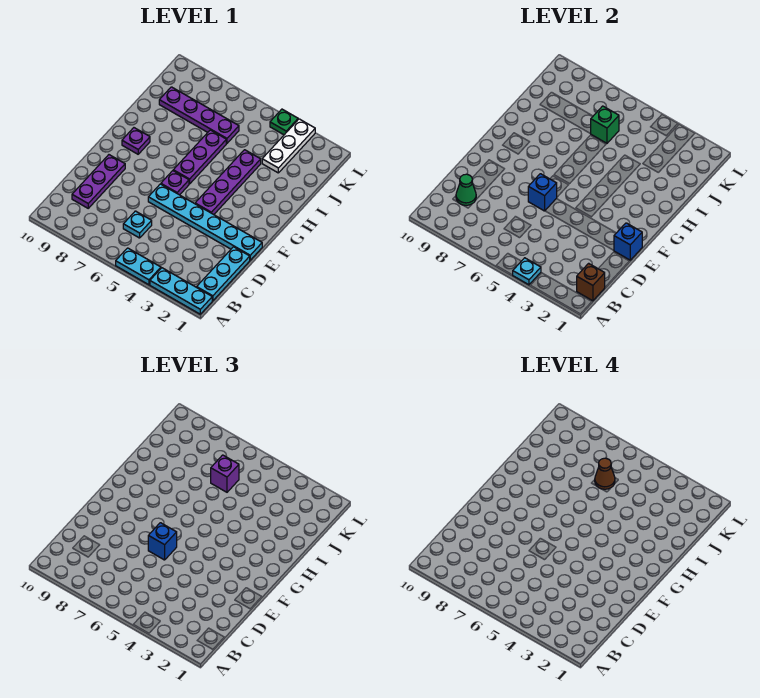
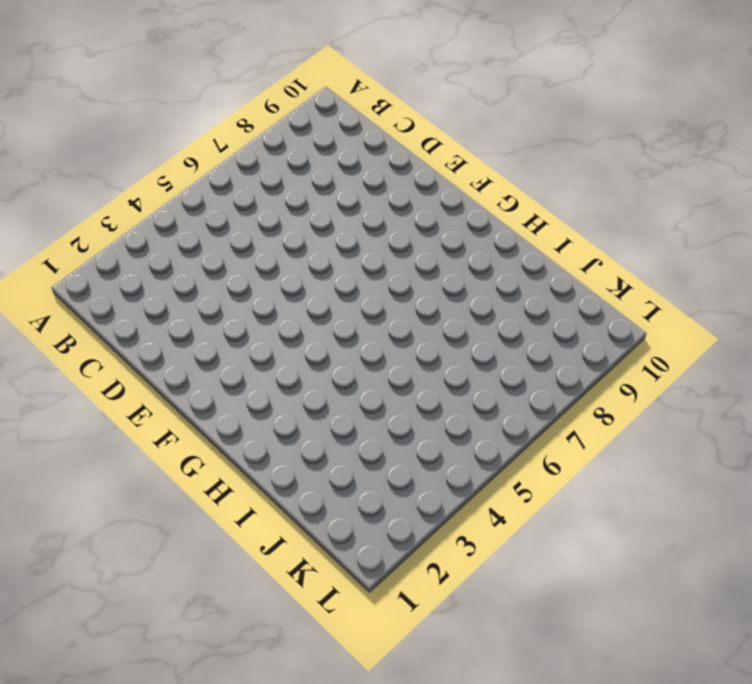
none -> cyan 1x3 plate [150,268,212,314]
none -> cyan 1x2 plate [116,248,161,285]
none -> cyan 1x3 plate [197,247,250,301]

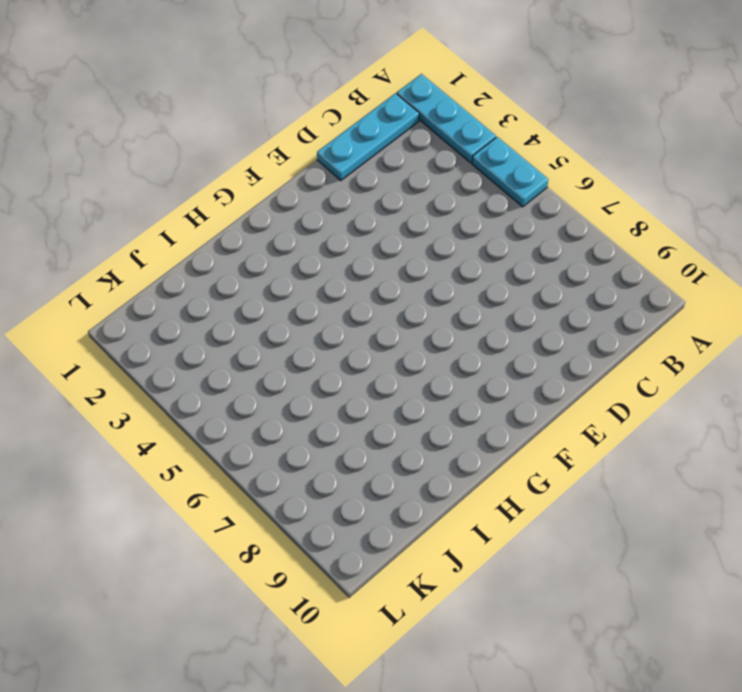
none -> cyan 1x1 plate [123,211,152,238]
none -> purple 1x3 plate [72,155,125,208]
none -> cyan 1x6 plate [148,184,262,260]

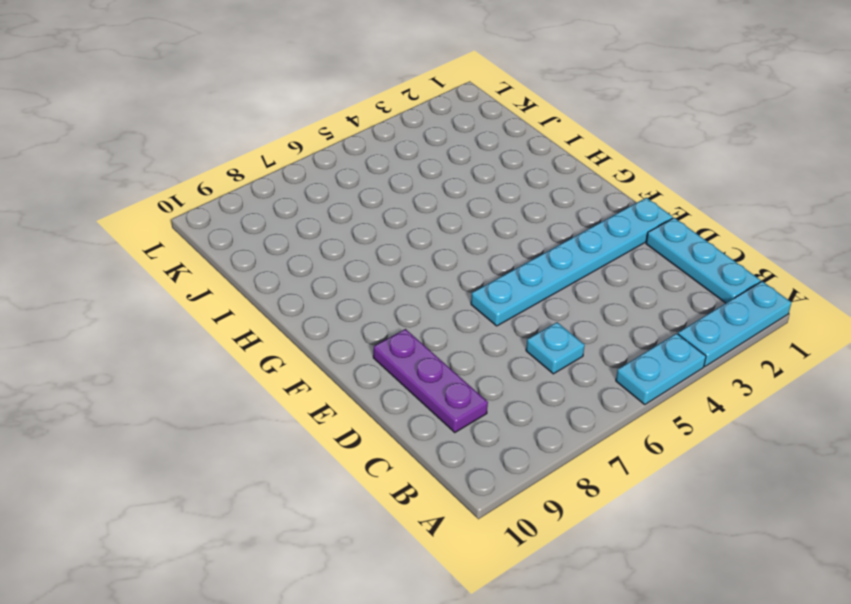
none -> purple 1x4 plate [195,150,261,215]
none -> purple 1x1 plate [161,171,189,195]
none -> purple 1x3 plate [173,130,226,184]

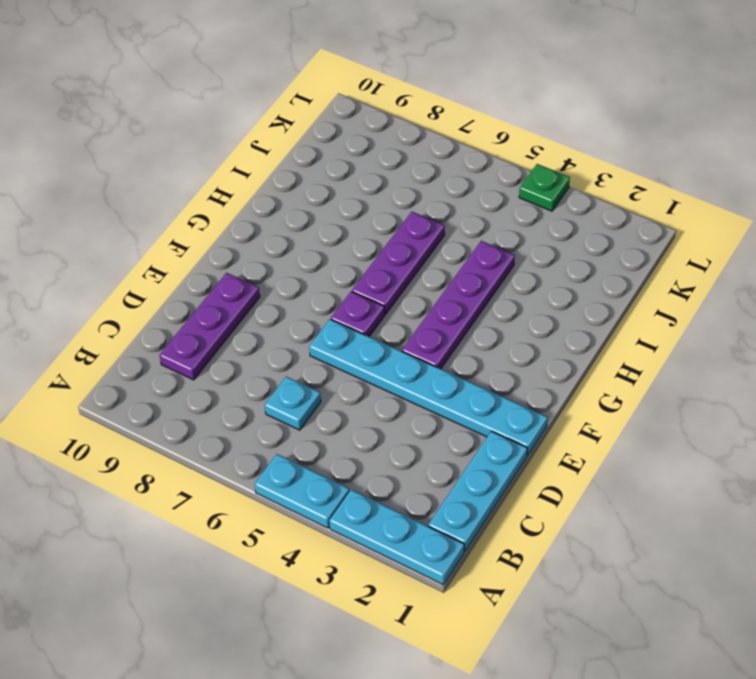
none -> purple 1x1 plate [122,128,150,154]
none -> white 1x3 plate [262,119,315,173]
none -> purple 1x4 plate [159,87,239,143]

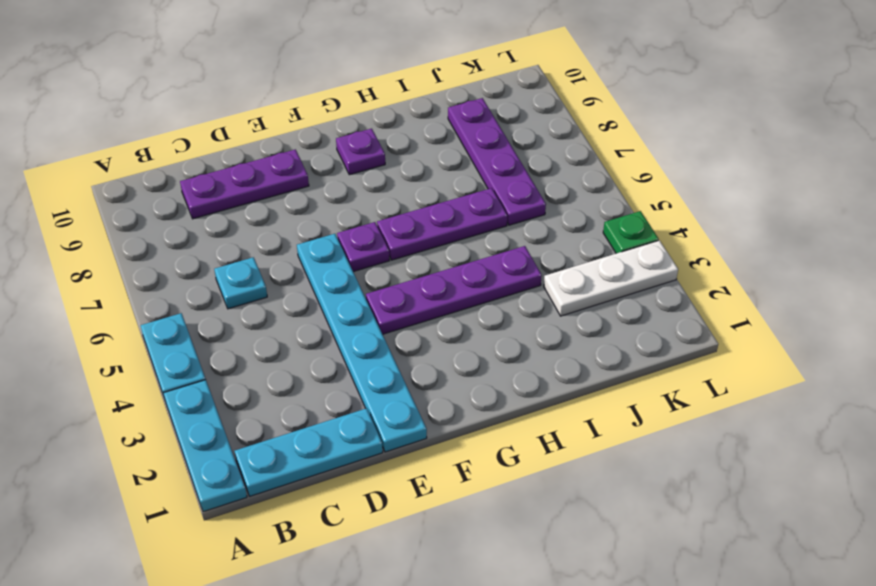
none -> cyan 1x1 plate [513,258,541,285]
none -> brown 1x1 brick [577,263,605,301]
none -> green 1x1 cone [456,174,476,205]

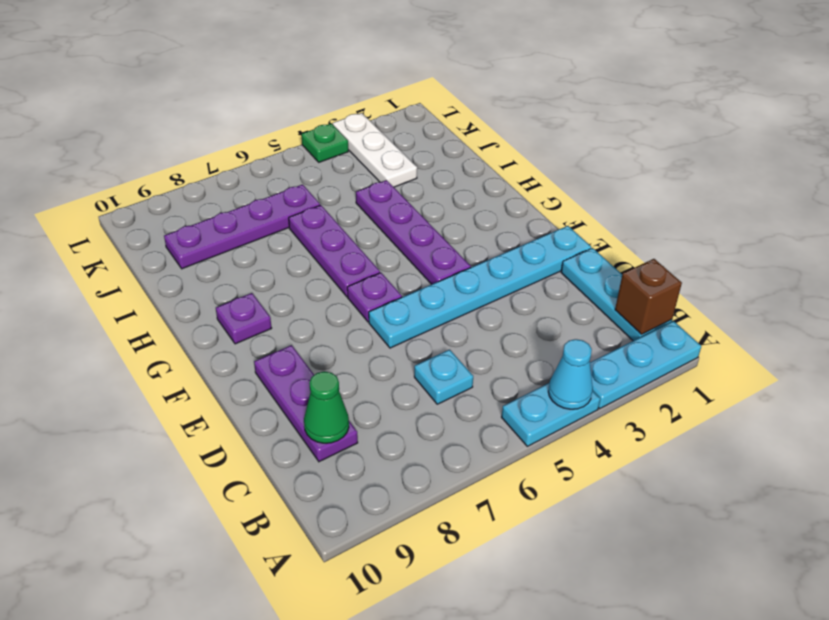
cyan 1x1 cone [548,339,593,409] -> cyan 1x1 plate [513,258,541,285]
none -> blue 1x1 brick [614,223,642,260]
none -> blue 1x1 brick [528,174,557,211]
none -> green 1x1 brick [591,106,619,143]

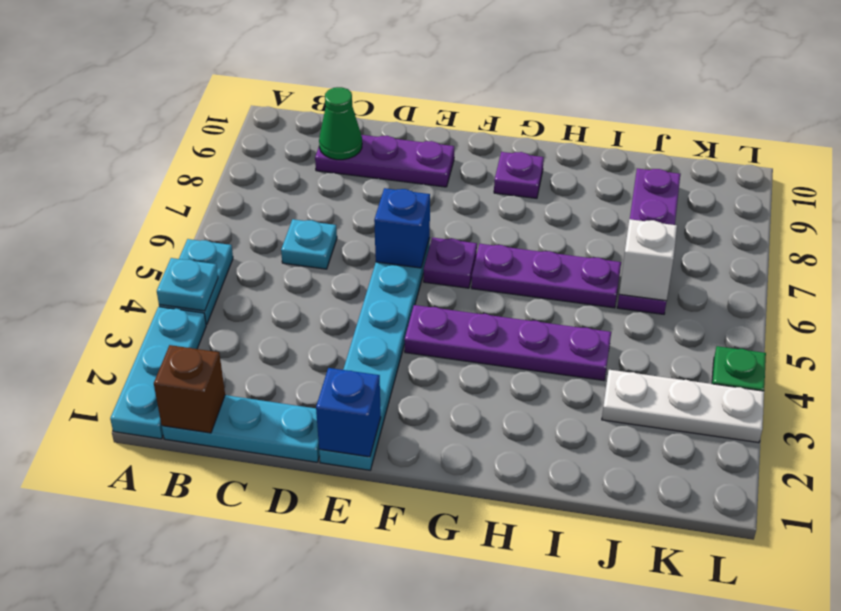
white 1x1 brick [619,219,677,301] -> green 1x1 brick [591,106,619,143]
none -> blue 1x1 brick [148,523,177,560]
none -> purple 1x1 brick [211,455,239,492]
none -> brown 1x1 cone [595,458,615,489]

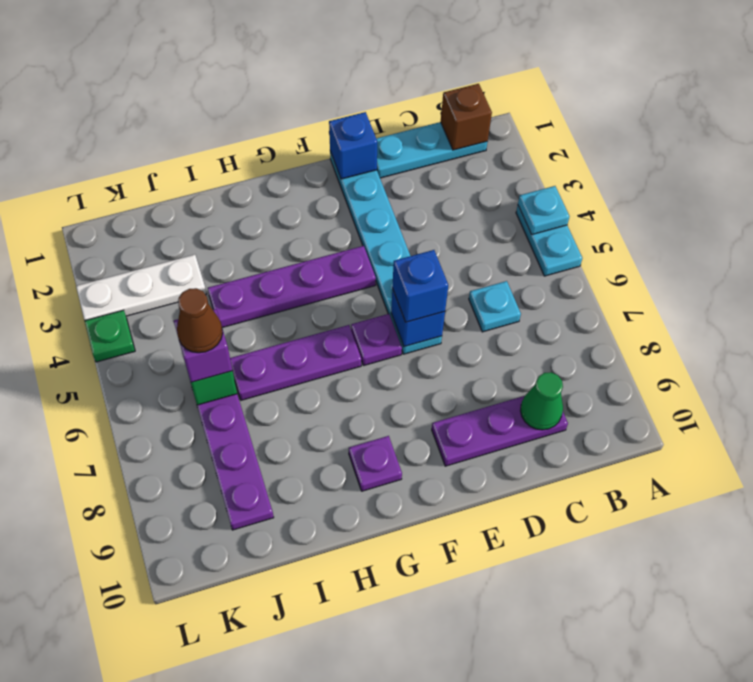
none -> cyan 1x3 plate [150,268,212,314]

